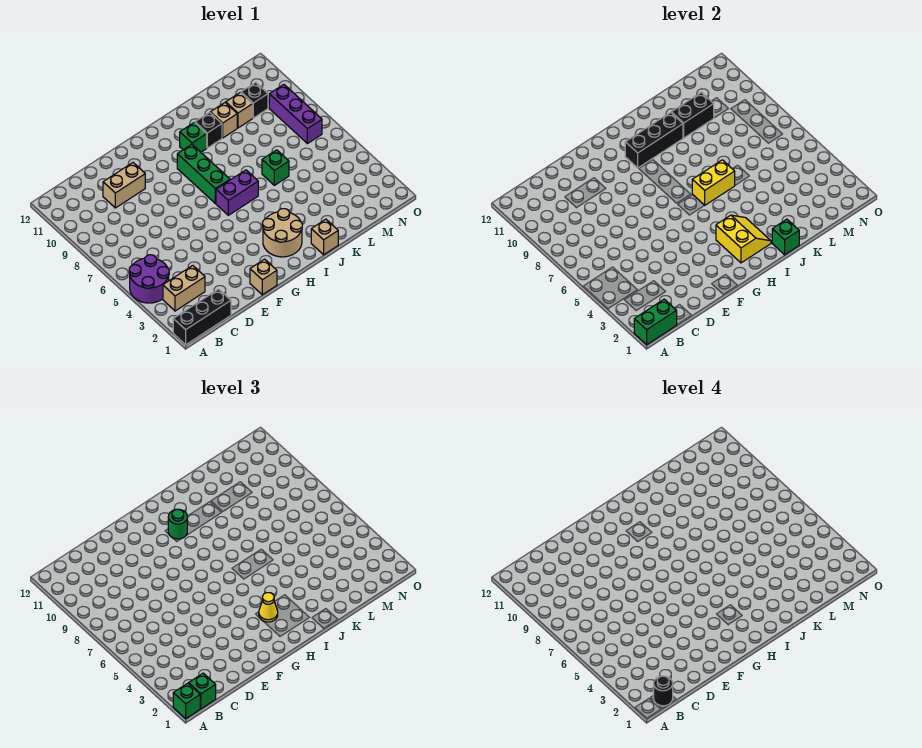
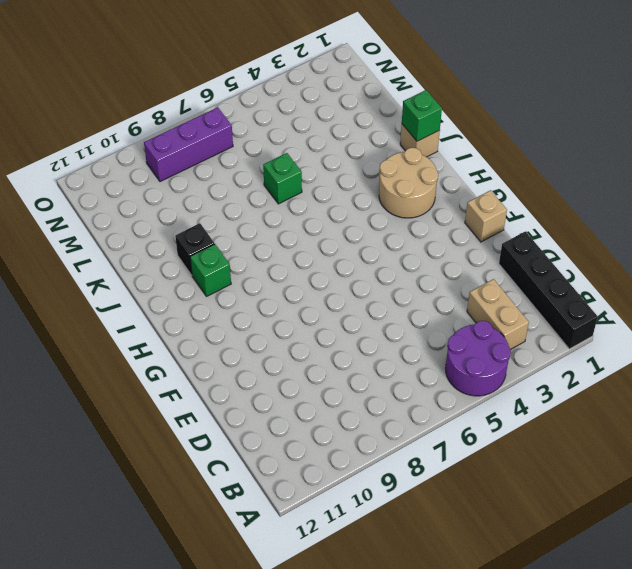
black 1x4 brick [499,231,598,349] -> black 1x3 brick [173,289,231,344]
none -> tan 1x2 brick [103,163,145,208]
none -> purple 1x2 brick [216,170,258,215]
none -> green 1x3 brick [177,144,230,204]

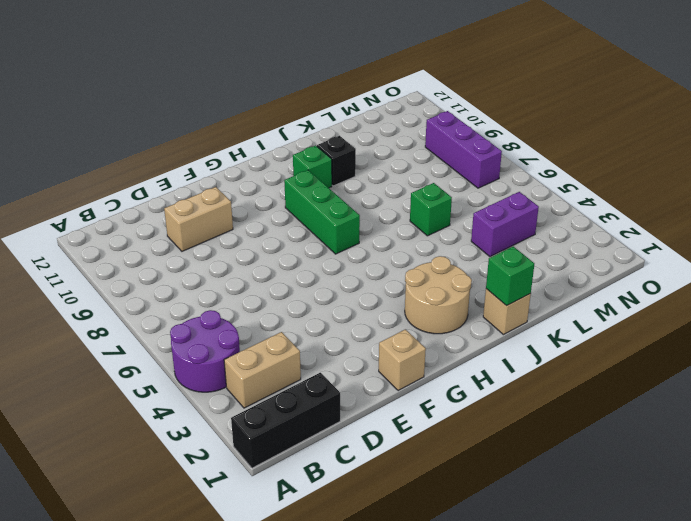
purple 1x2 brick [471,192,539,257] -> purple 1x2 brick moved to [216,170,258,215]
none -> tan 1x1 brick [210,103,237,138]
none -> tan 1x1 brick [226,92,253,128]
none -> black 1x1 brick [241,82,268,118]

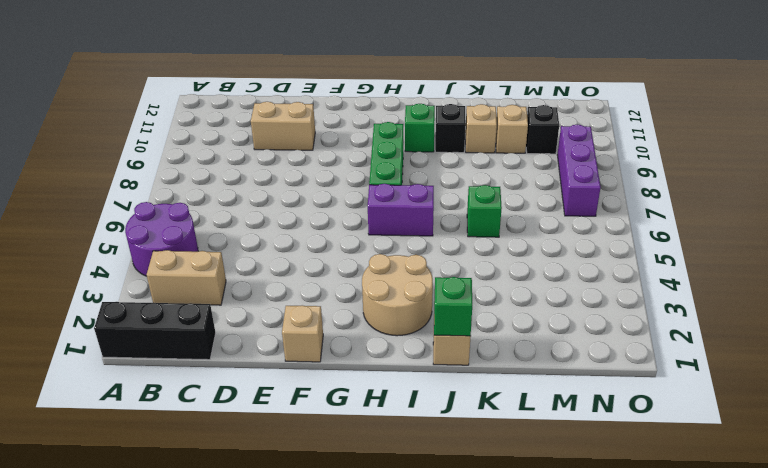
none -> green 1x2 brick [634,299,677,344]
none -> yellow 2x2 slope [716,215,771,263]
none -> black 1x3 brick [625,112,683,168]

